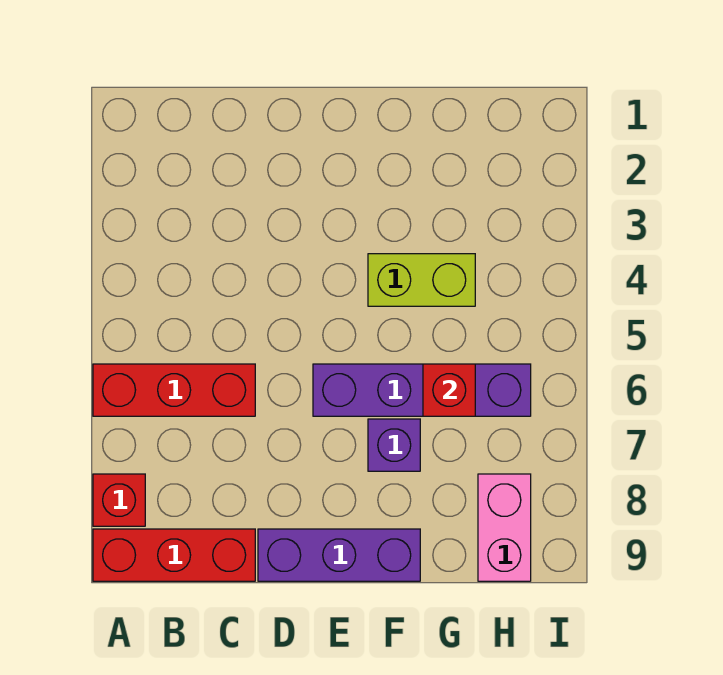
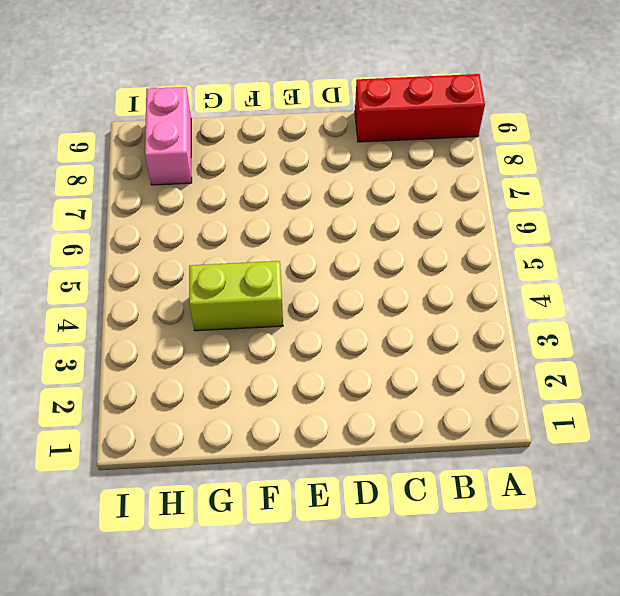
none -> red 1x3 brick [93,364,255,416]
none -> red 1x1 brick [93,474,145,526]

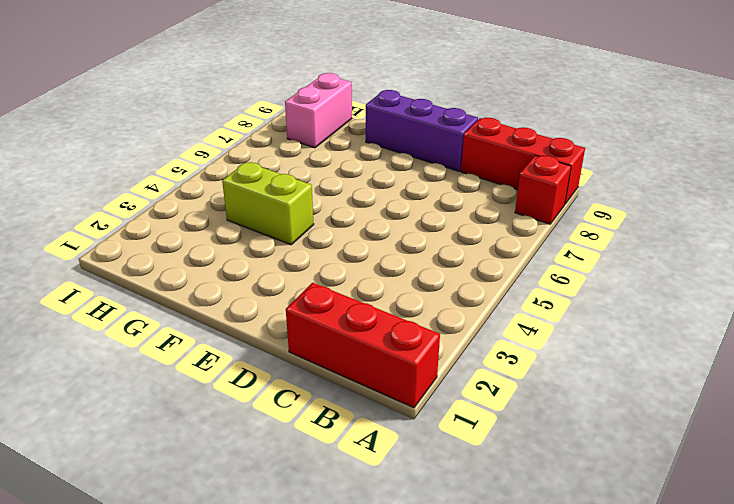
red 1x3 brick [286,283,440,408] -> red 1x3 brick moved to [93,364,255,416]
none -> purple 1x4 brick [313,364,531,416]
none -> purple 1x1 brick [368,419,420,471]

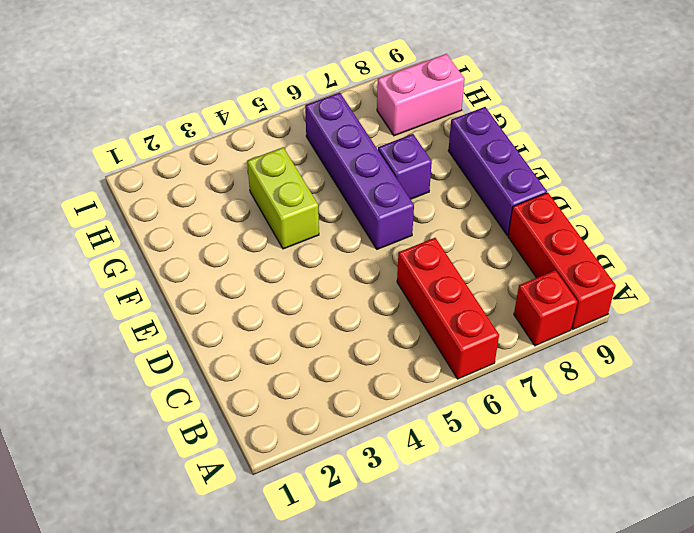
none -> red 1x1 brick [423,364,475,416]

